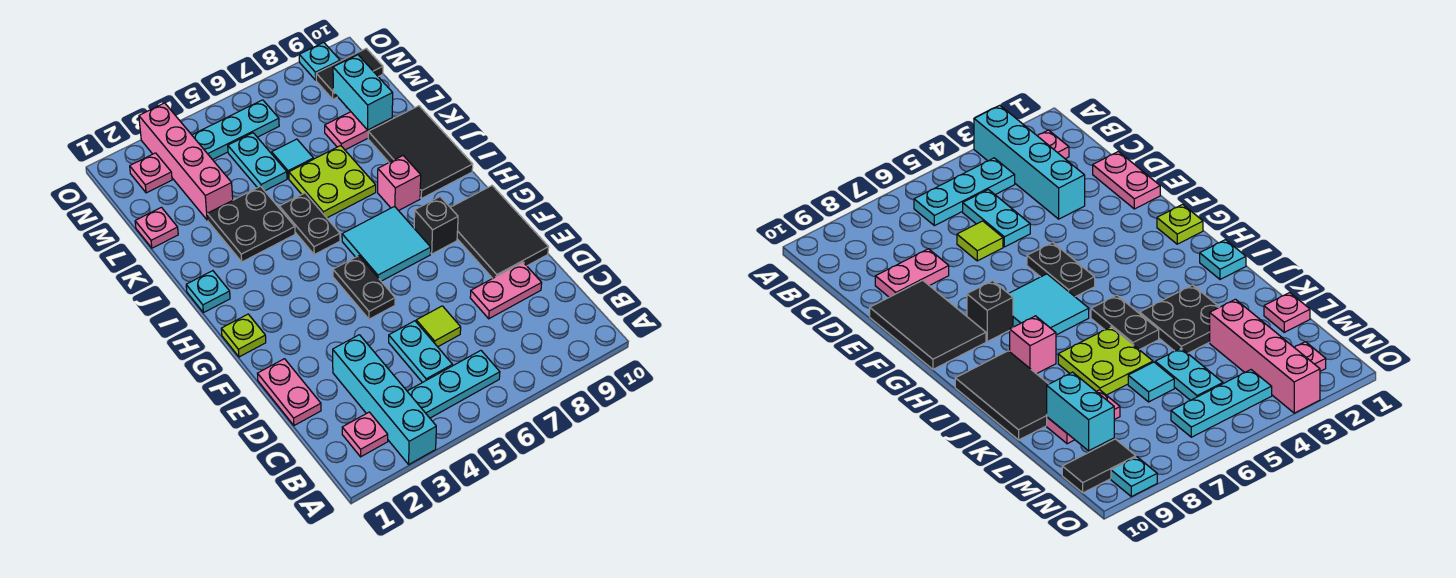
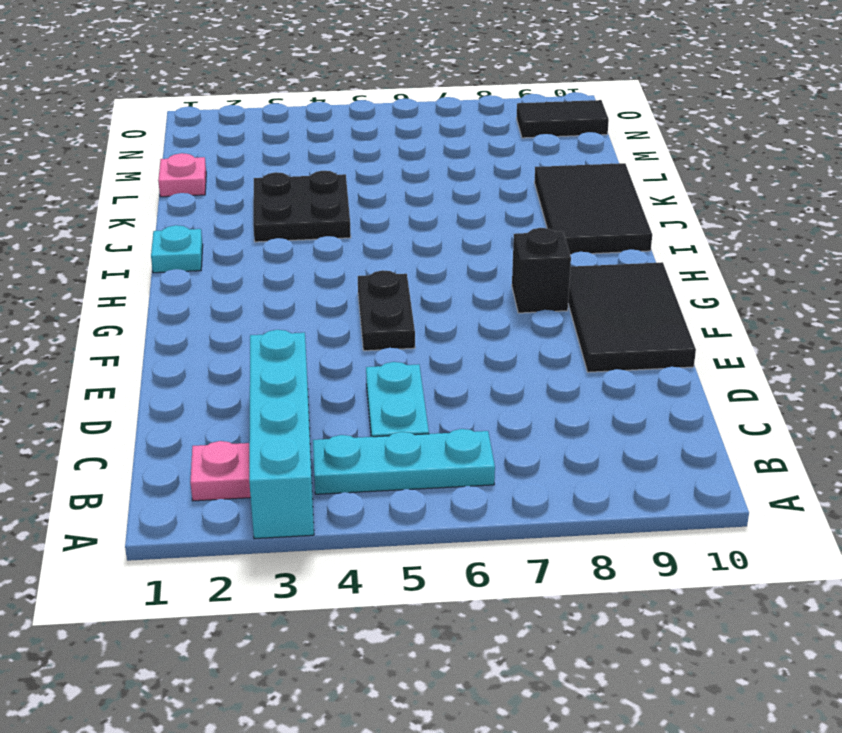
none -> pink 1x2 plate [257,359,321,426]
none -> lime 1x1 tile [416,306,461,347]
none -> pink 1x2 plate [470,262,542,319]

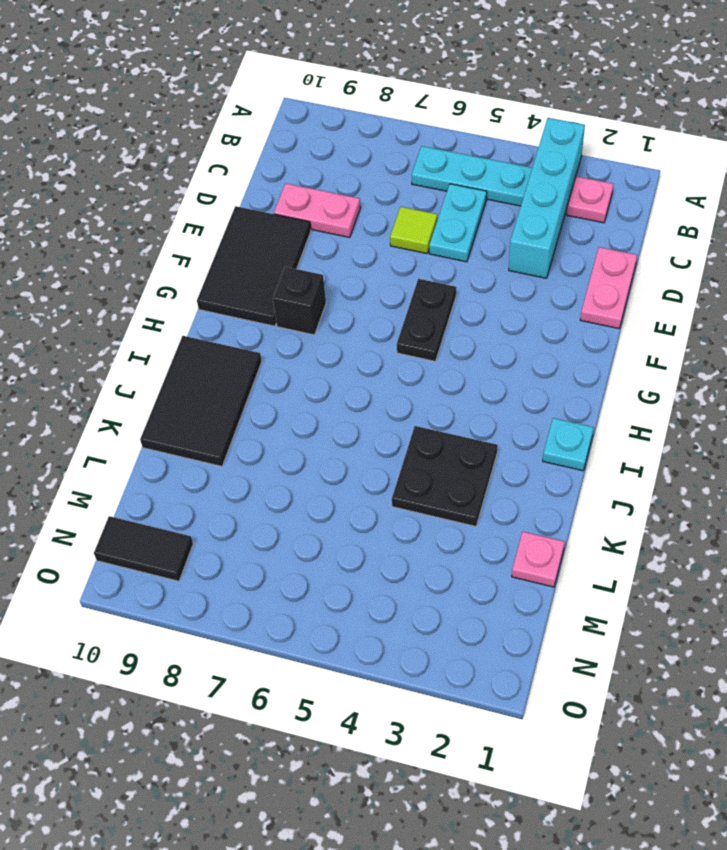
none -> lime 1x1 plate [221,314,266,357]
none -> cyan 2x2 tile [342,207,431,281]
none -> black 1x2 plate [279,193,340,255]

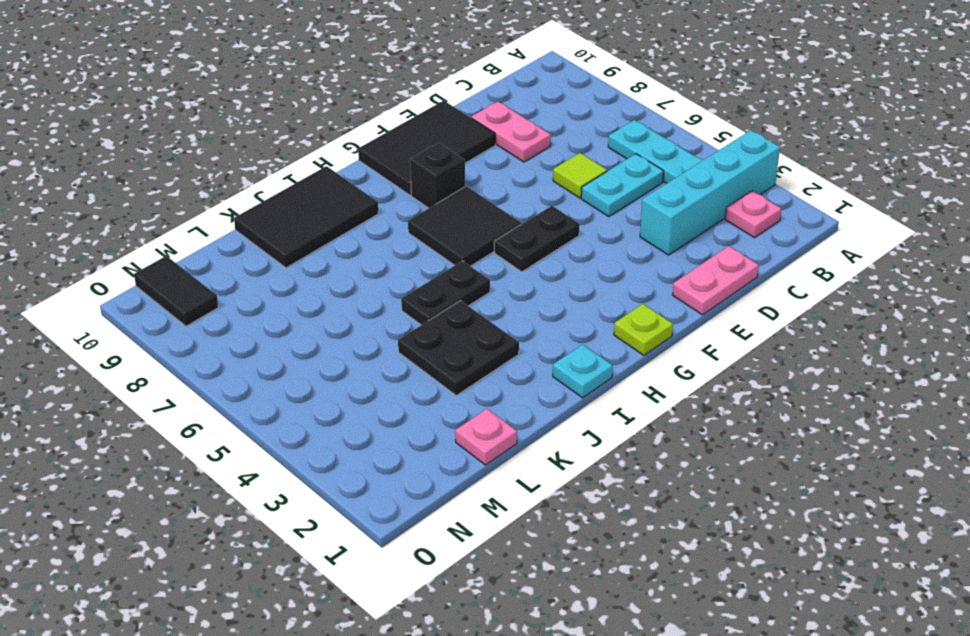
black 2x2 tile [408,186,521,266] -> cyan 2x2 tile [342,207,431,281]
none -> pink 1x1 brick [378,156,421,211]
none -> lime 2x2 plate [289,146,376,218]
none -> pink 1x4 brick [139,103,233,220]

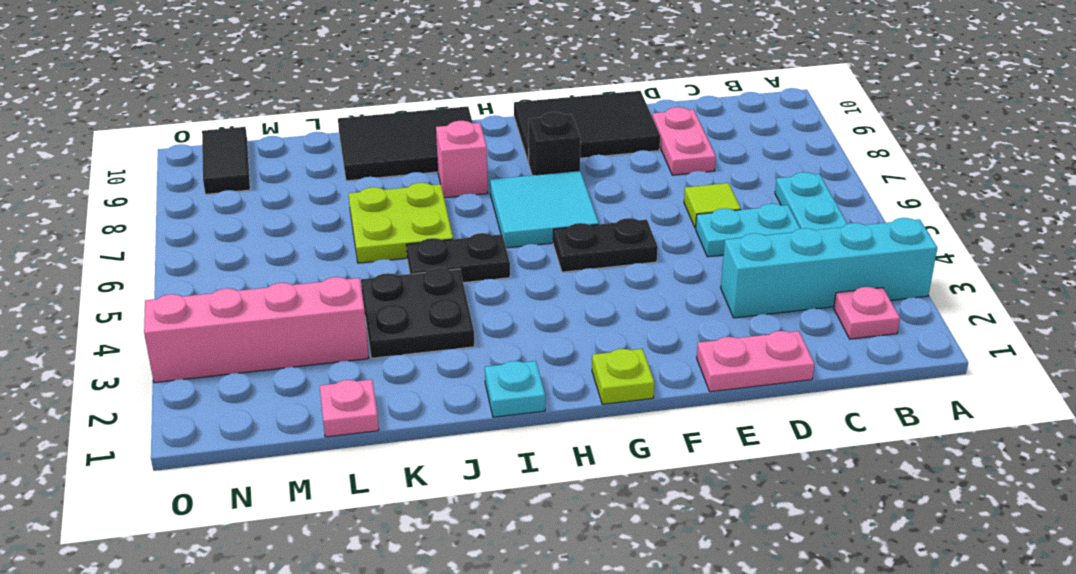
none -> cyan 1x2 plate [228,133,287,191]
none -> cyan 1x1 tile [272,139,313,179]
none -> pink 1x2 plate [325,112,392,150]

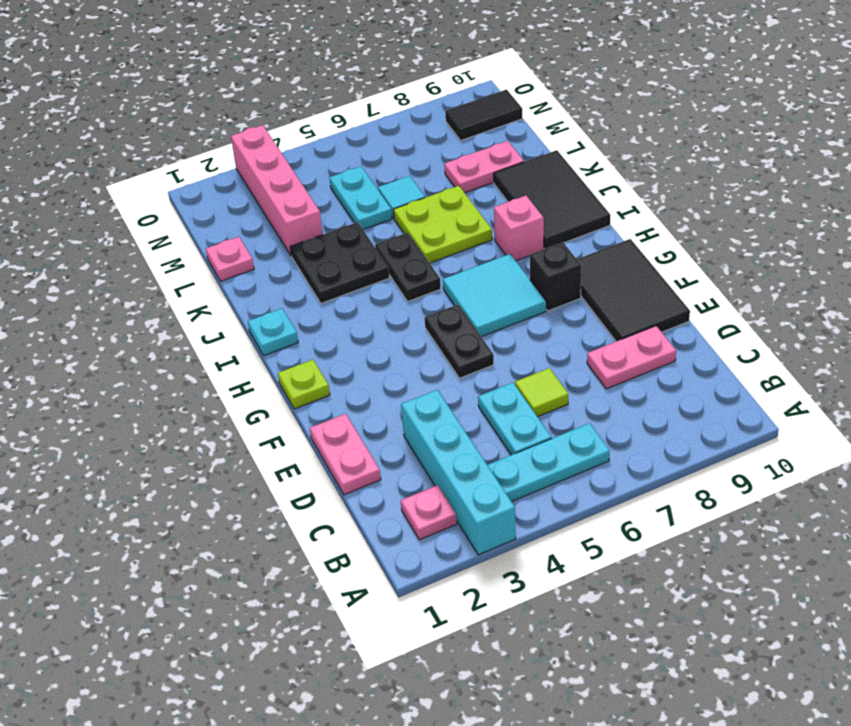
none -> pink 1x1 plate [130,153,172,193]
none -> cyan 1x3 plate [192,100,279,160]
none -> cyan 1x1 plate [299,42,340,80]

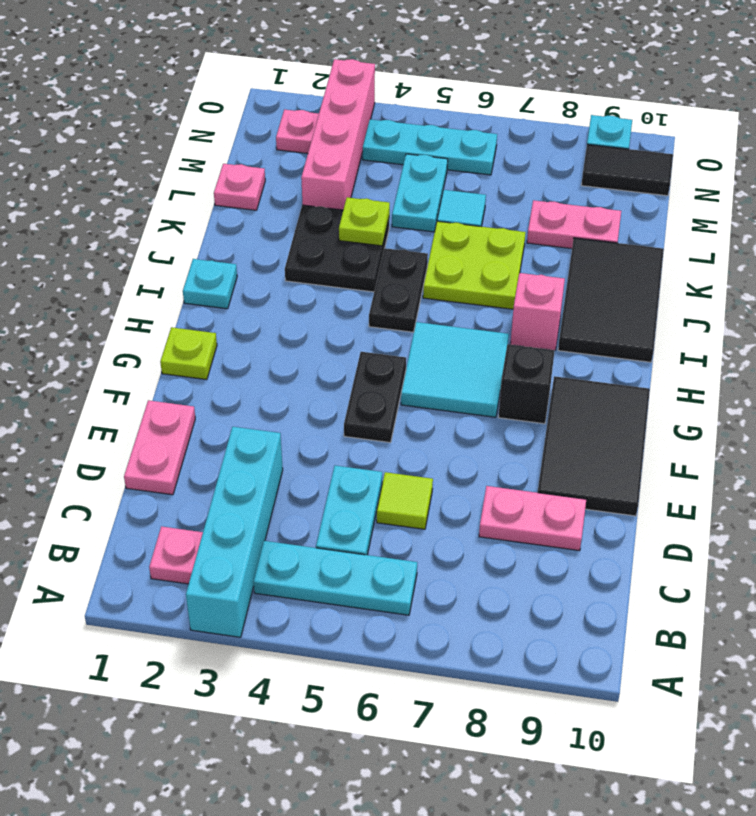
lime 1x1 plate [339,197,390,246] -> none
none -> cyan 1x2 brick [333,55,393,130]

